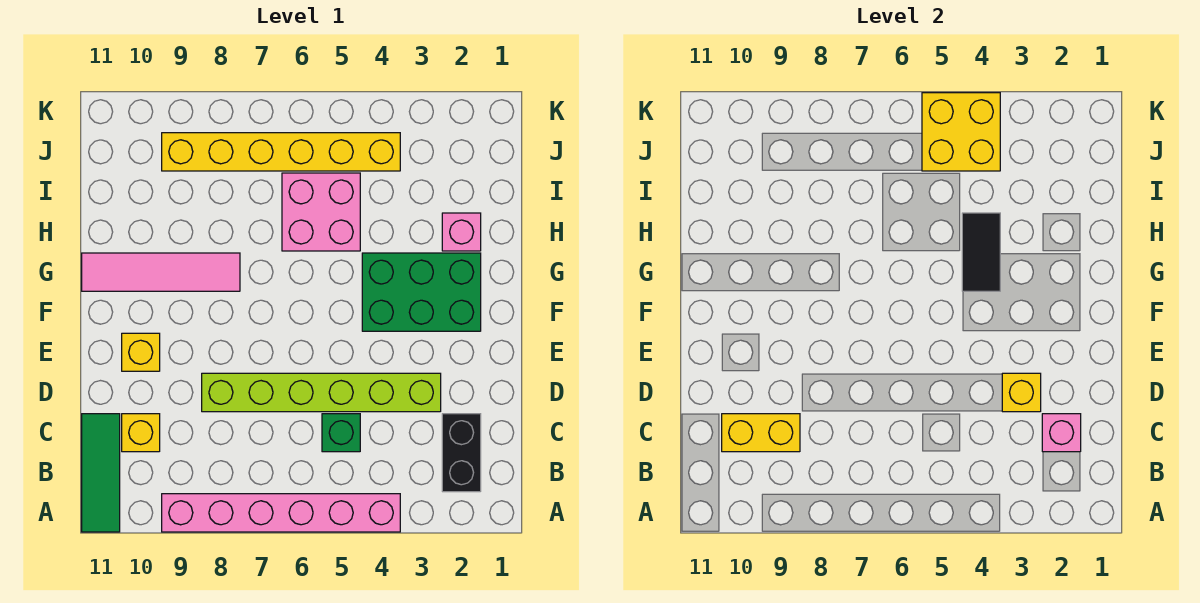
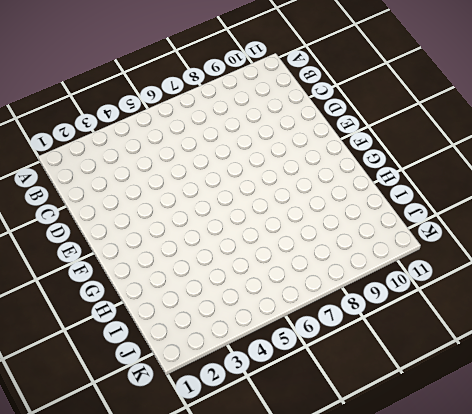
none -> pink 1x6 brick [162,494,400,532]
none -> green 1x3 tile [82,414,120,532]
none -> black 1x2 brick [442,414,481,492]

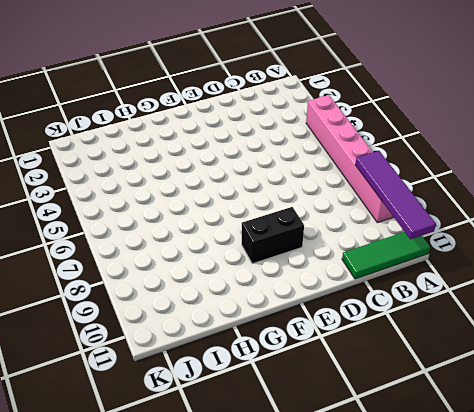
purple 1x4 tile [355,151,436,239] -> none
black 1x2 brick [242,207,304,264] -> black 1x2 brick moved to [442,414,481,492]
none -> green 1x1 brick [322,414,360,452]
none -> yellow 1x1 brick [122,414,160,452]
none -> lime 1x6 brick [202,373,441,412]

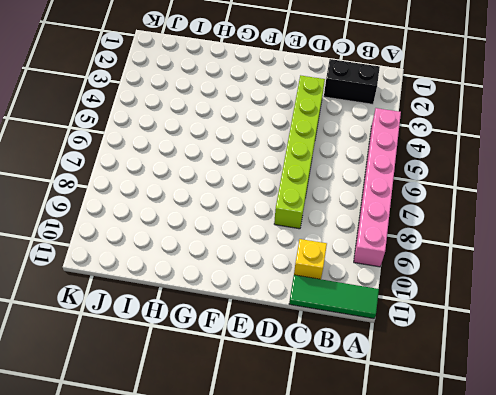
none -> green 1x1 brick [322,414,360,452]
none -> yellow 1x1 brick [122,333,160,371]
none -> green 2x3 brick [362,253,481,331]

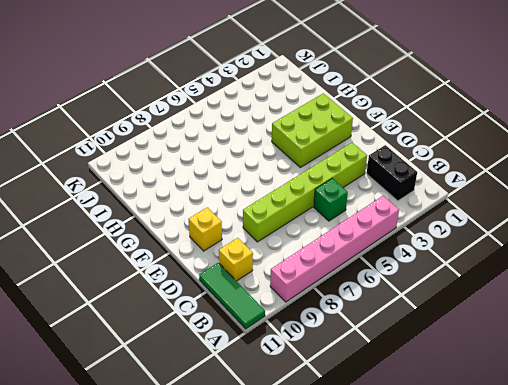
lime 2x3 brick [272,93,353,167] -> green 2x3 brick [362,253,481,331]
none -> pink 1x4 tile [82,253,240,291]
none -> pink 1x1 brick [442,213,481,251]
none -> pink 2x2 brick [282,173,360,251]

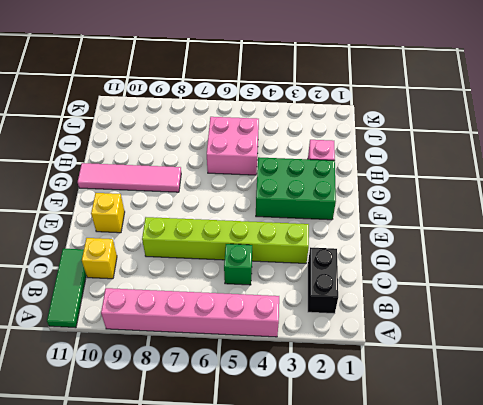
none -> yellow 1x6 brick [162,133,400,171]
none -> pink 1x1 brick [1042,414,1081,452]
none -> yellow 1x2 brick [722,414,800,452]

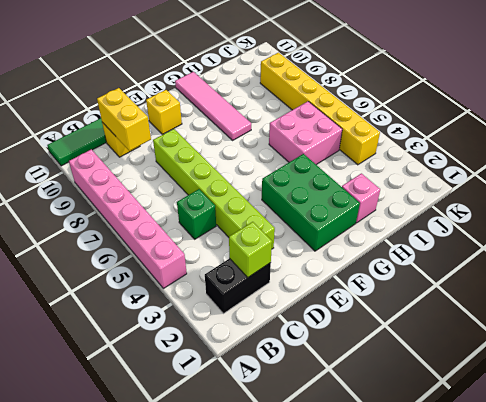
lime 1x1 brick [229,222,272,277] -> pink 1x1 brick [1042,414,1081,452]
none -> yellow 1x1 brick [1002,373,1041,412]
none -> black 1x2 tile [962,213,1000,291]
none -> yellow 2x2 brick [922,93,1000,171]

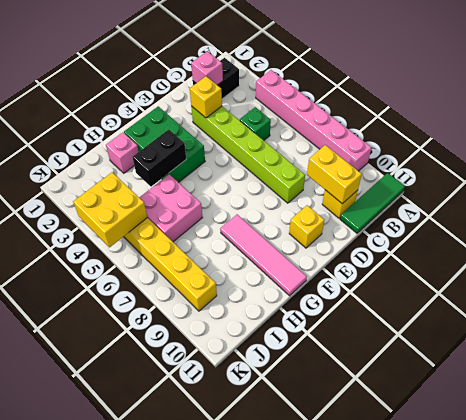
black 1x2 brick [133,130,186,187] -> black 1x2 tile [962,213,1000,291]

